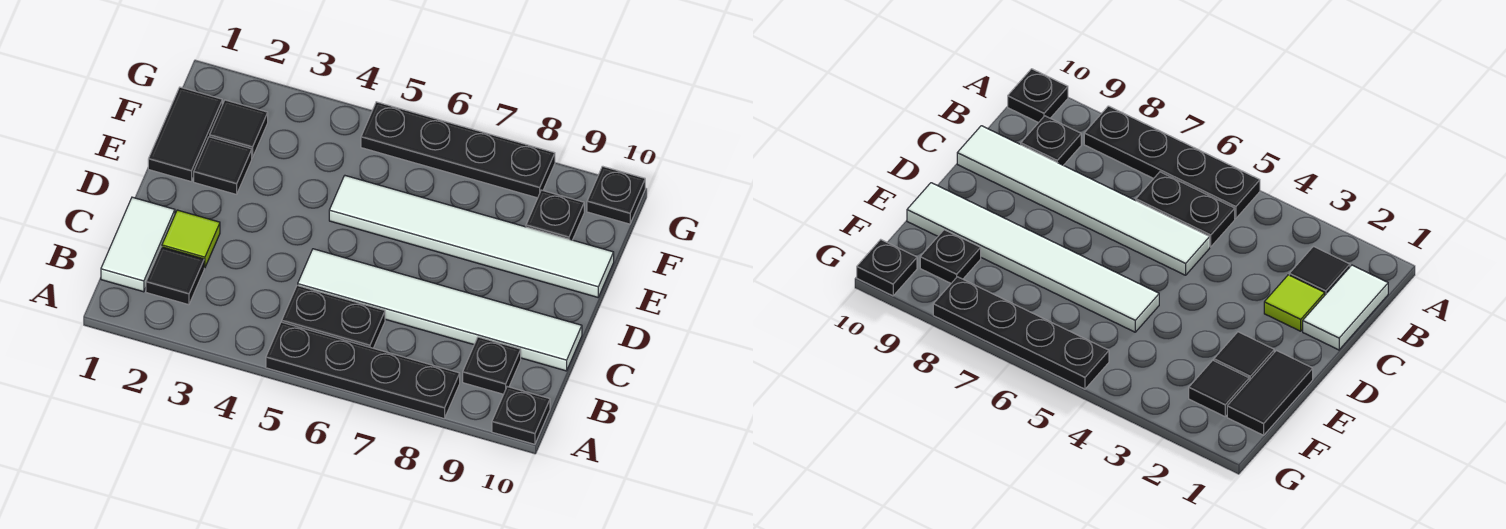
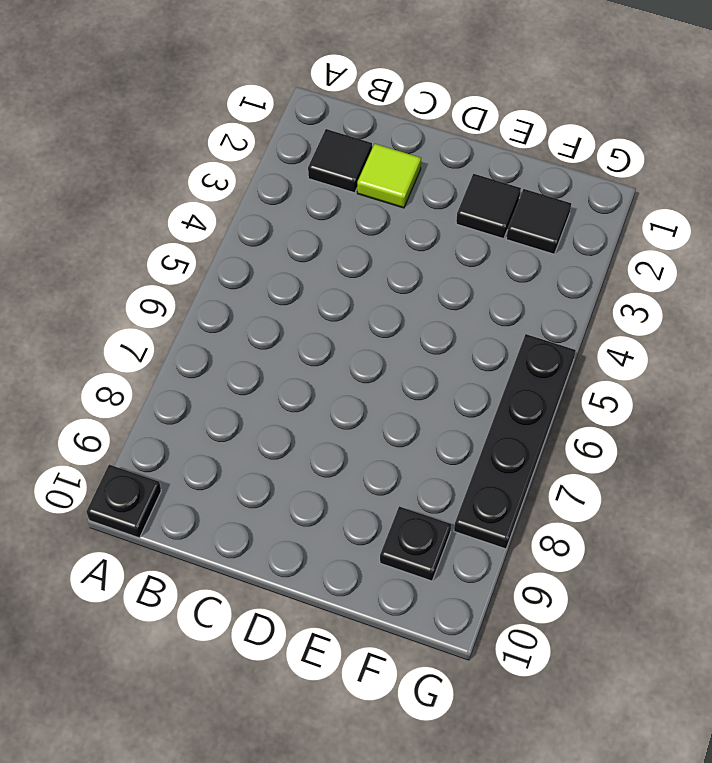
none -> black 1x4 plate [266,322,460,418]
none -> white 1x2 tile [101,197,175,292]
none -> black 1x2 plate [282,285,385,348]

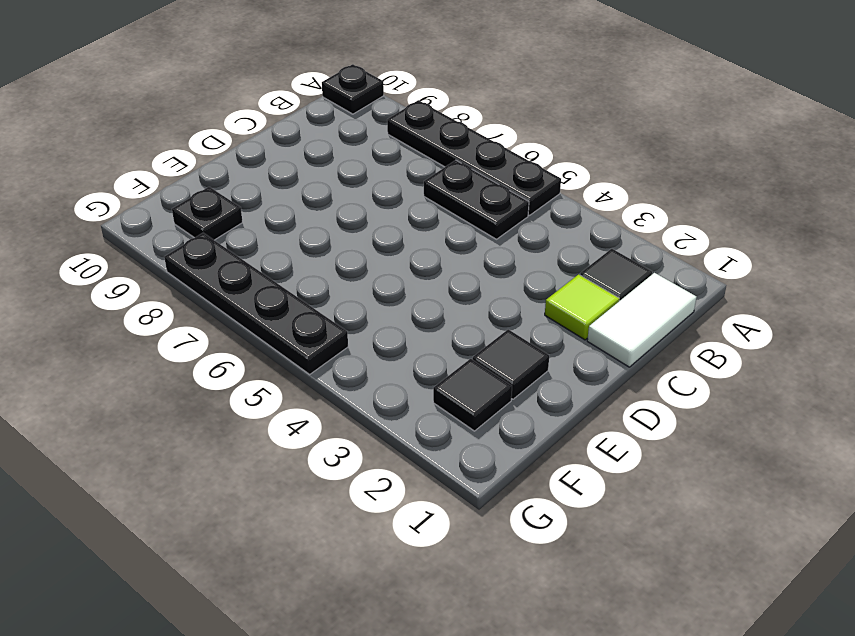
none -> black 1x1 plate [463,337,521,394]
none -> white 1x6 tile [298,249,582,371]
none -> black 1x2 tile [148,87,222,181]

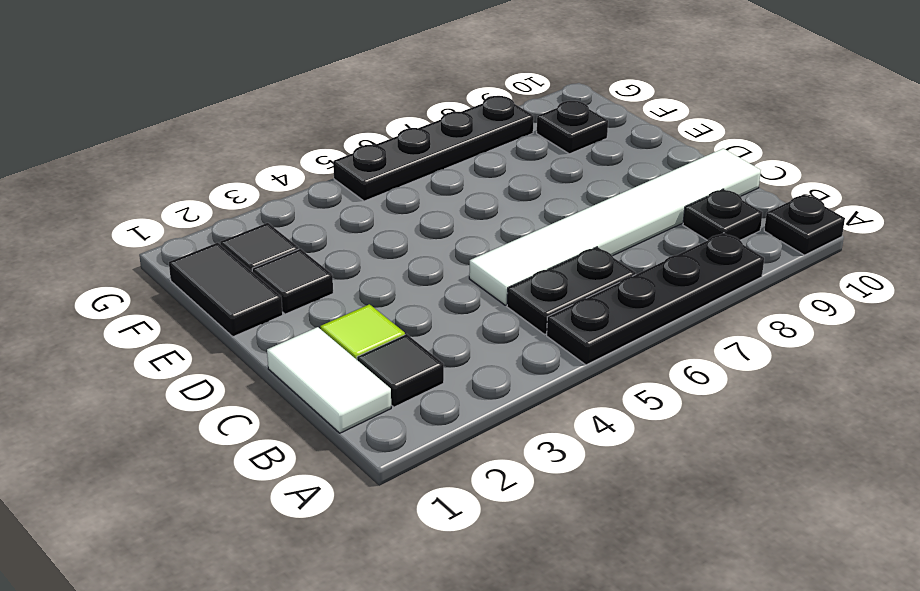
none -> white 1x6 tile [329,176,614,297]
none -> black 1x1 plate [587,166,645,224]

